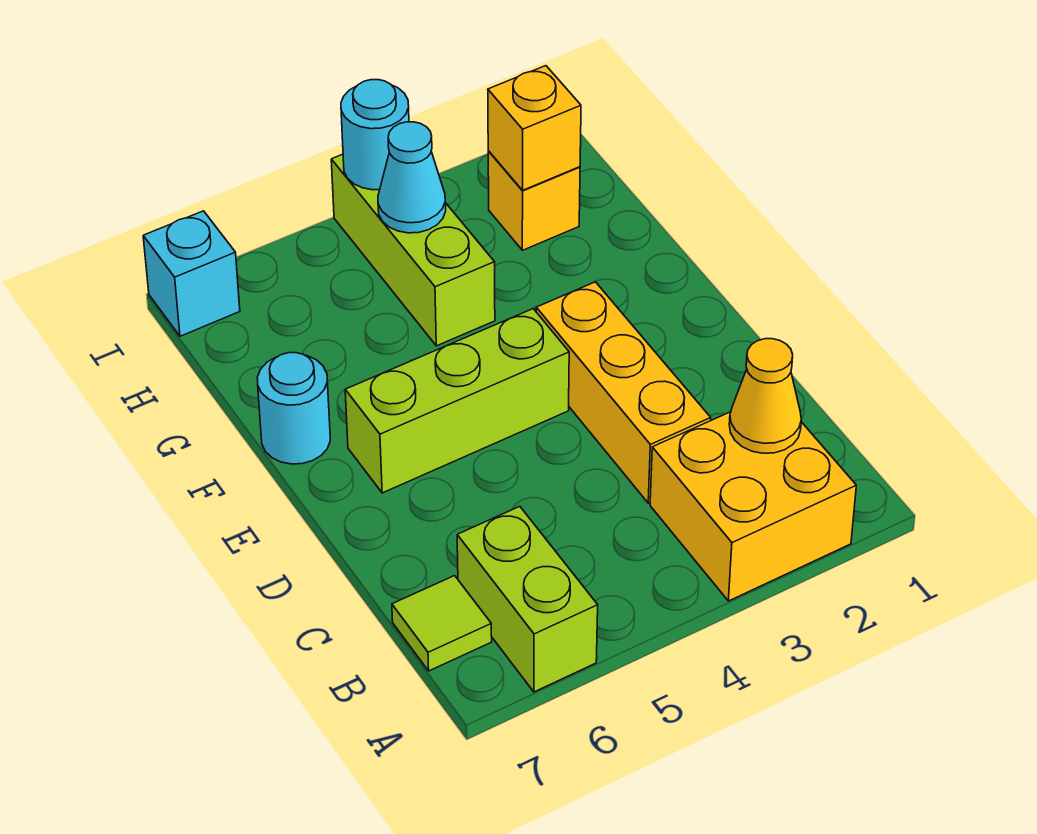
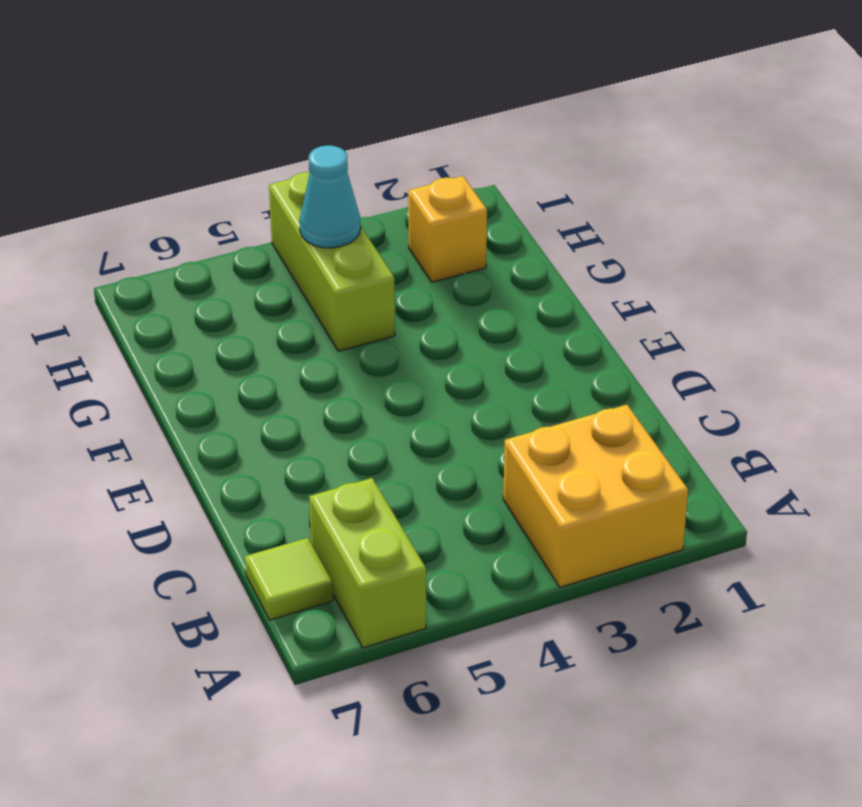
none -> yellow 1x3 brick [536,282,711,503]
none -> lime 1x3 brick [345,309,569,493]
none -> cyan 1x1 round brick [257,353,330,464]

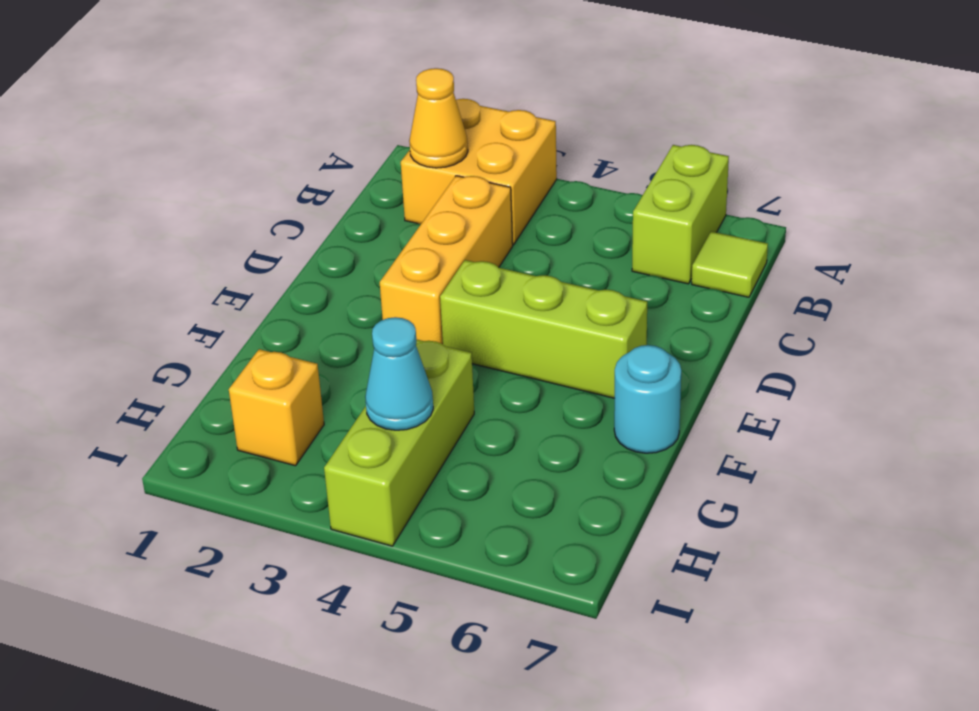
none -> cyan 1x1 brick [143,211,240,336]
none -> yellow 1x1 brick [488,66,581,190]
none -> cyan 1x1 round brick [341,80,409,190]

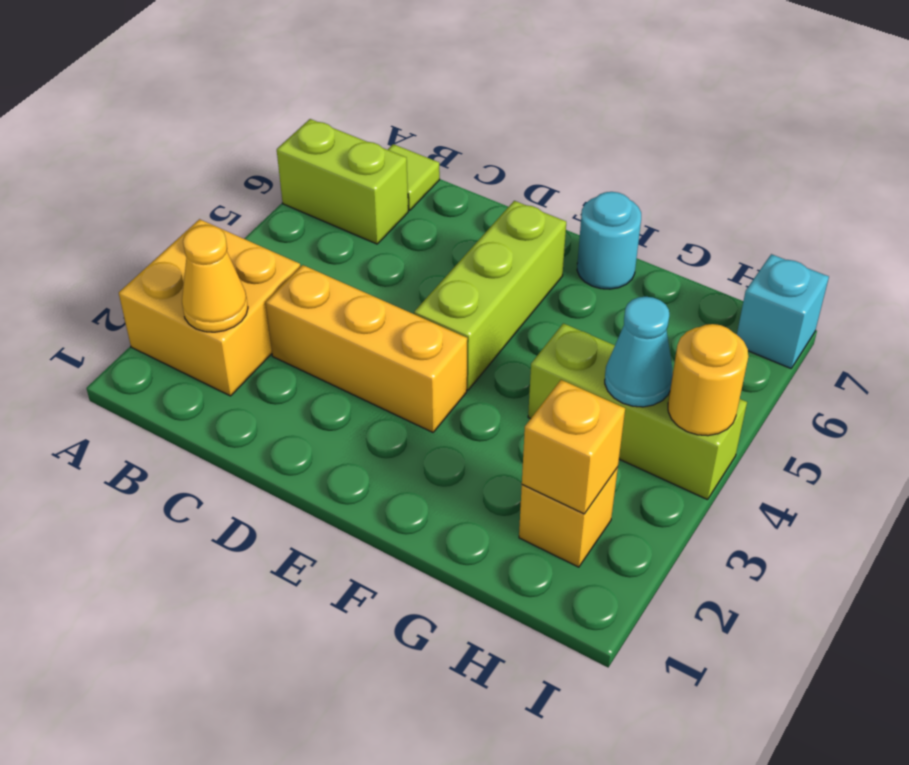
yellow 1x1 round brick [668,324,748,436] -> cyan 1x1 round brick [341,80,409,190]

